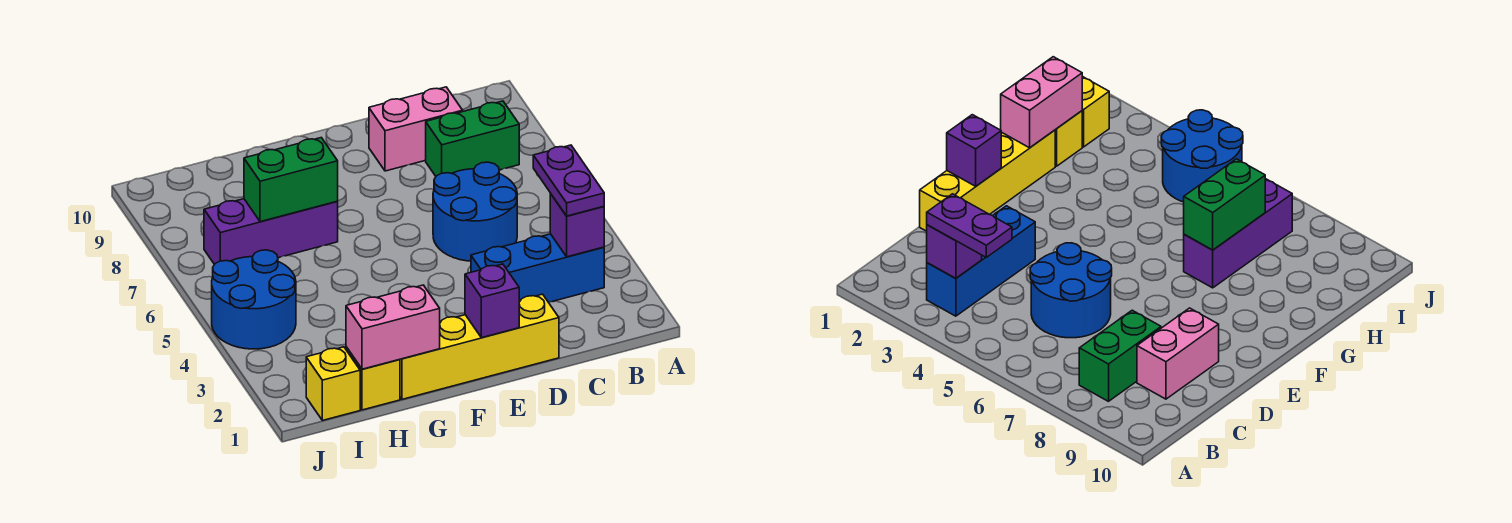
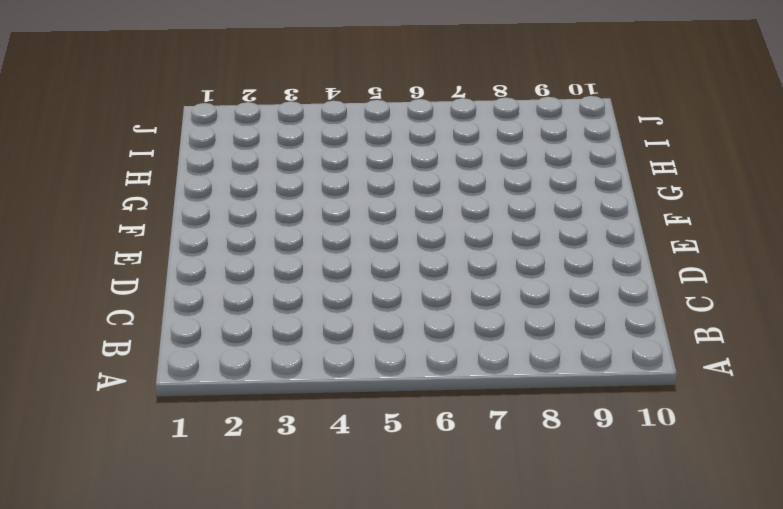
none -> blue 1x3 brick [471,234,604,302]
none -> green 1x2 brick [426,101,519,176]
none -> blue 2x2 round brick [433,162,517,261]

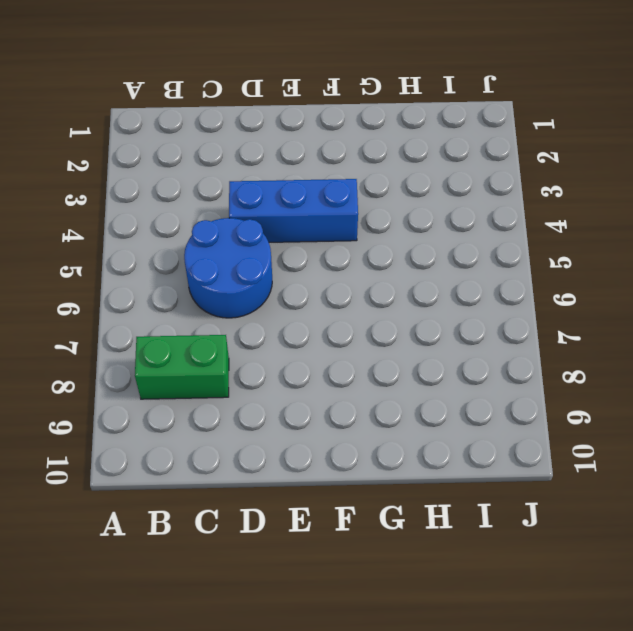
blue 1x3 brick [229,179,358,242] -> blue 1x3 brick moved to [471,234,604,302]
none -> pink 1x2 brick [369,87,463,171]
none -> yellow 1x4 brick [400,294,559,399]
none -> purple 1x3 brick [204,199,338,264]

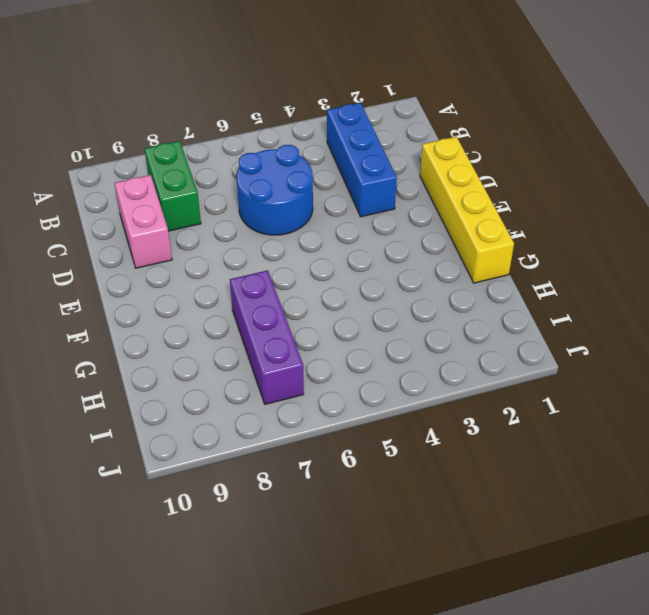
none -> yellow 1x1 brick [346,347,400,410]
none -> yellow 1x1 brick [306,347,360,420]
none -> blue 2x2 round brick [212,250,296,349]

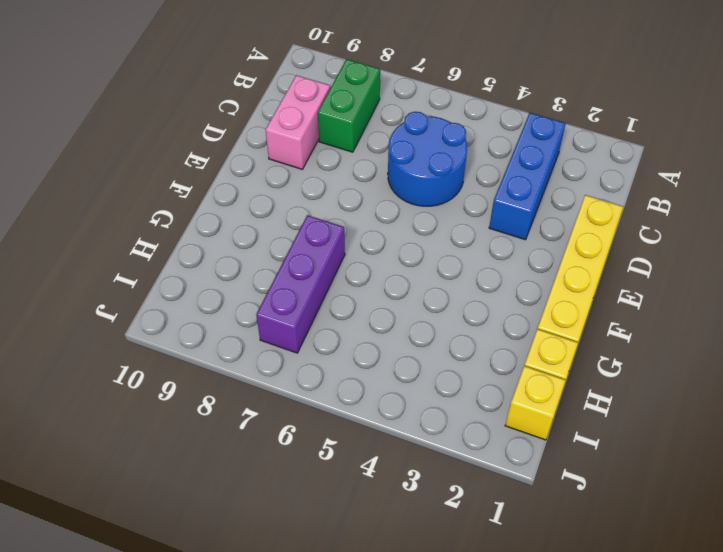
none -> blue 2x2 round brick [212,250,296,349]
none -> purple 1x1 brick [550,194,604,257]
none -> purple 1x1 brick [465,264,519,338]

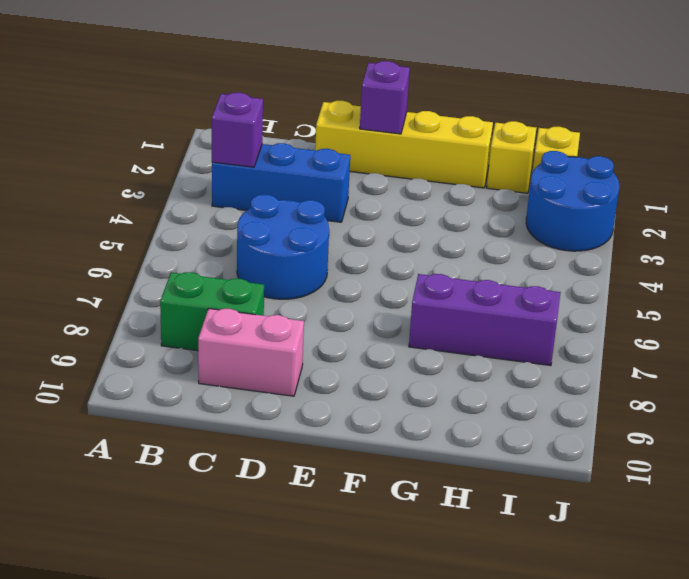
blue 2x2 round brick [526,151,619,251] -> blue 2x2 round brick moved to [212,250,296,349]
none -> pink 1x2 brick [346,285,440,369]
none -> green 1x2 brick [244,138,338,222]
none -> purple 1x2 plate [533,145,604,216]

